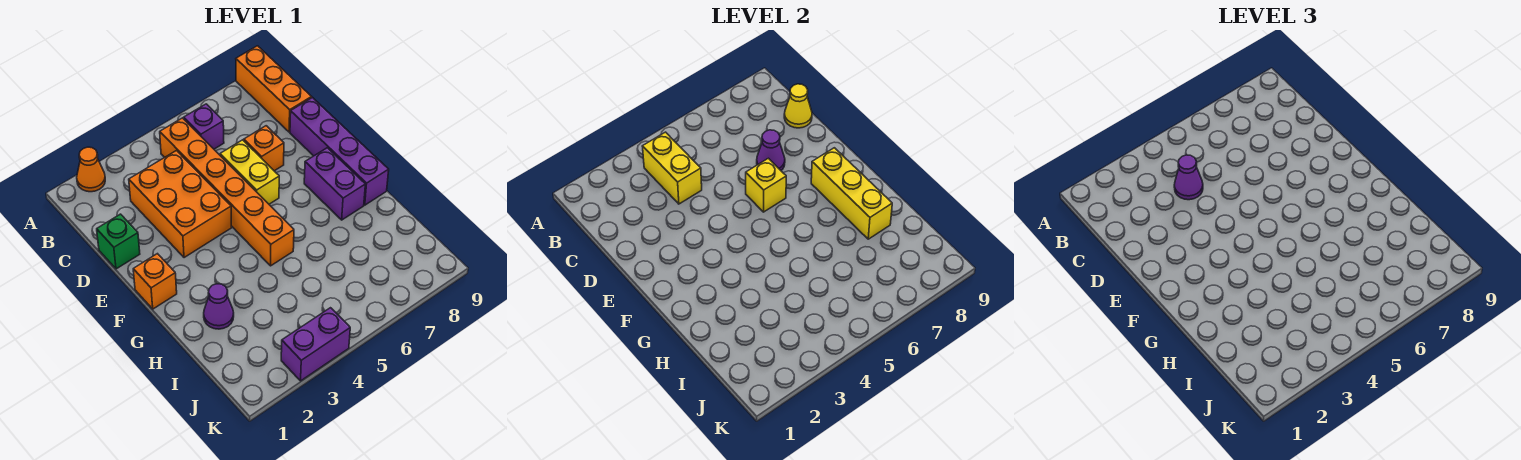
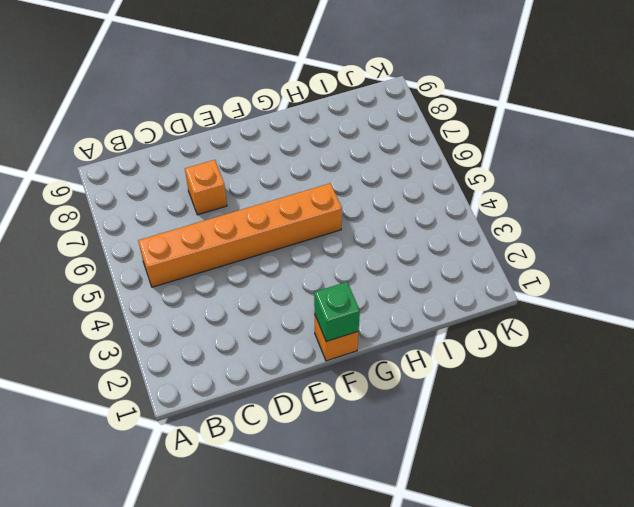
green 1x1 brick [314,282,360,342] -> green 1x1 brick moved to [97,214,140,269]
none -> orange 1x1 cone [77,147,105,192]
none -> orange 1x3 brick [236,46,312,132]
none -> purple 1x1 brick [184,104,224,149]

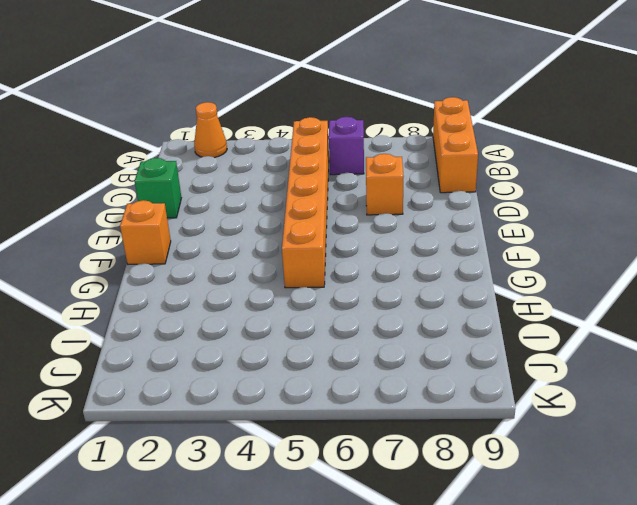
none -> orange 2x3 brick [129,151,232,258]
none -> yellow 1x2 brick [220,140,279,204]
none -> purple 1x4 brick [290,98,389,205]

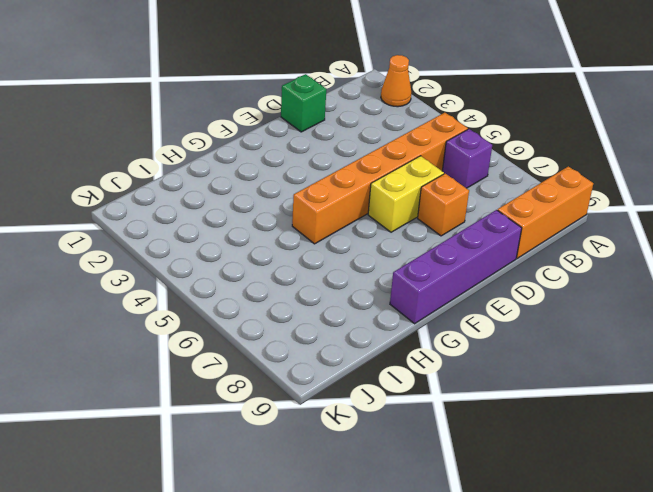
none -> orange 2x3 brick [129,151,232,258]
none -> orange 1x1 brick [133,254,177,309]
none -> purple 1x2 brick [304,148,365,220]

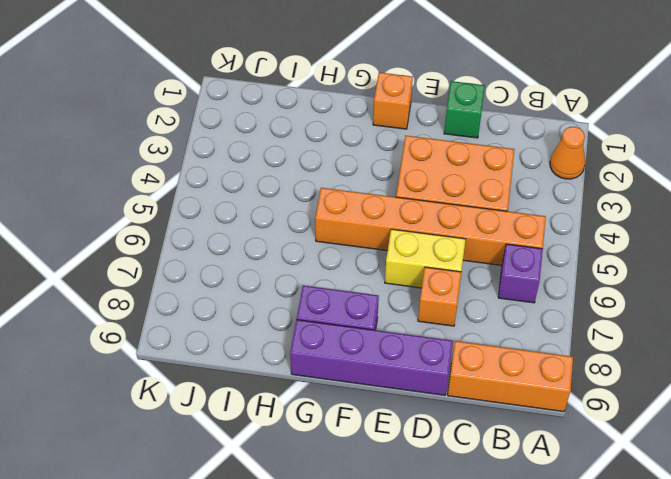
none -> purple 1x1 cone [204,284,234,329]
none -> purple 1x2 brick [281,308,350,381]
none -> yellow 1x2 brick [642,132,702,204]

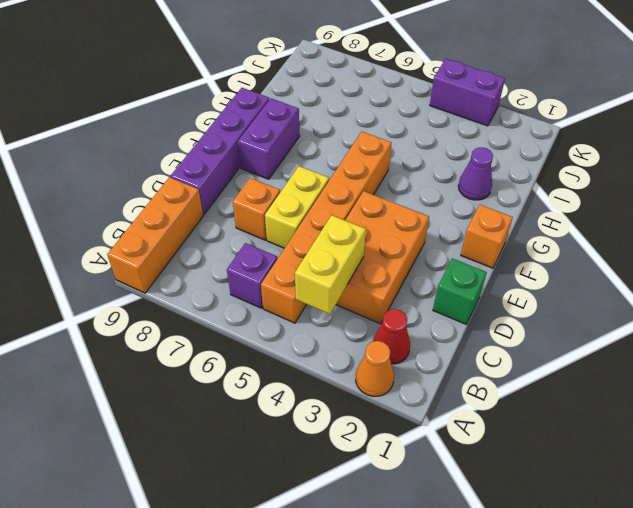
red 1x1 cone [373,309,410,364] -> none
none -> yellow 1x1 cone [784,84,812,128]
none -> purple 1x1 cone [757,130,785,170]
none -> yellow 1x1 brick [746,158,786,212]

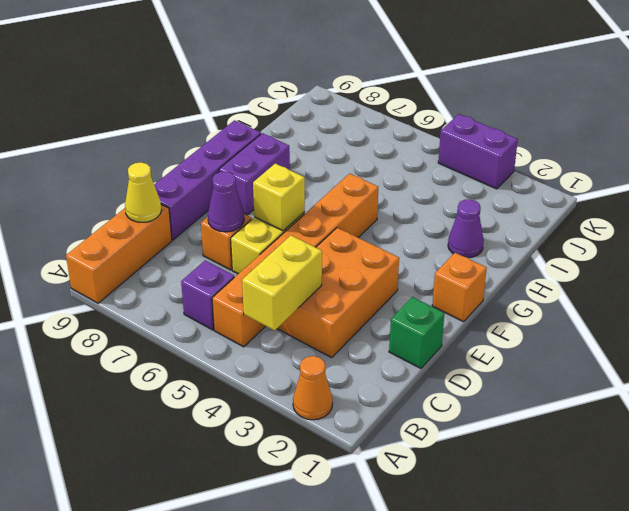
none -> yellow 1x3 brick [811,148,892,239]
none -> purple 1x1 cone [1174,155,1203,200]

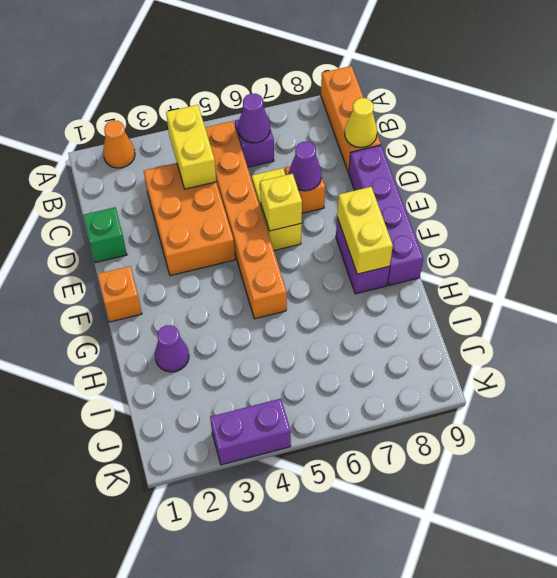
purple 1x1 cone [238,93,270,143] -> purple 1x1 cone moved to [1174,155,1203,200]
yellow 1x2 brick [337,187,393,274] -> yellow 1x3 brick [811,148,892,239]

